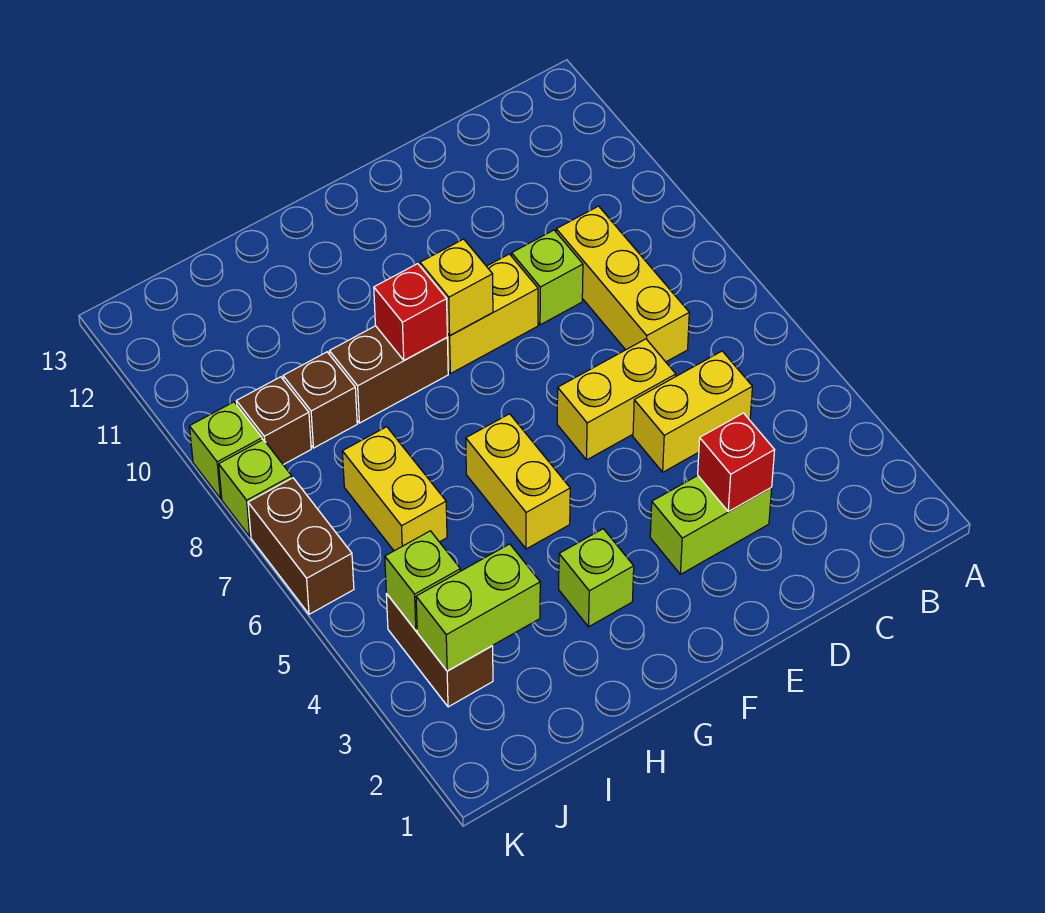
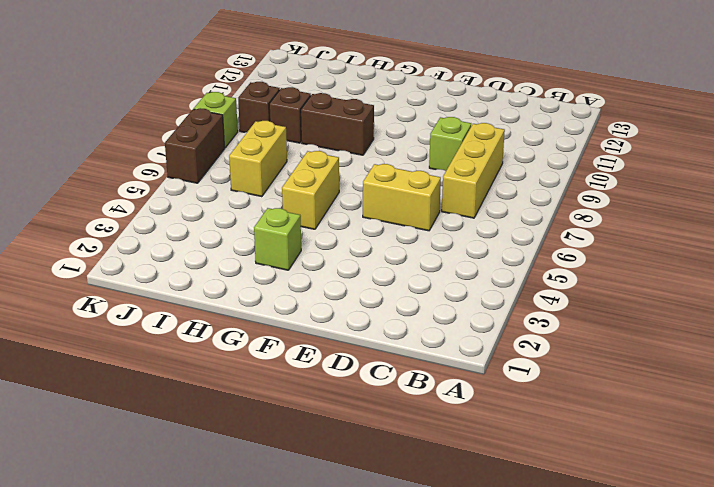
none -> yellow 1x2 brick [633,351,752,472]
none -> lime 1x2 brick [650,476,772,574]
none -> yellow 1x2 brick [447,254,538,374]

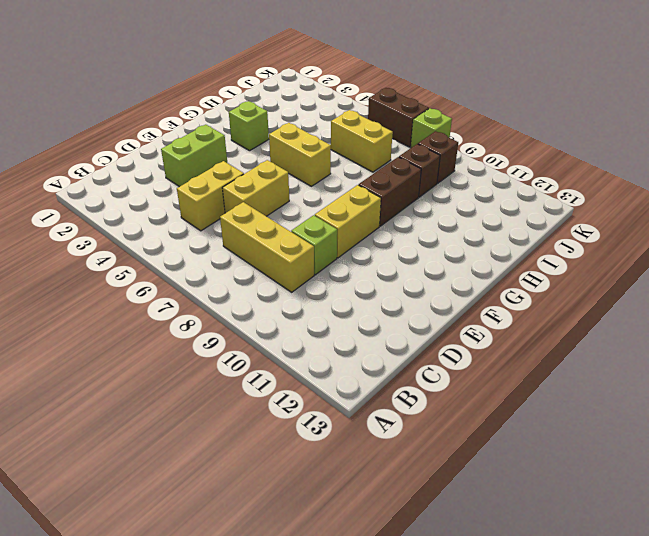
none -> brown 1x2 brick [386,594,493,707]
none -> lime 1x1 brick [189,402,262,498]
none -> red 1x1 brick [698,413,775,511]

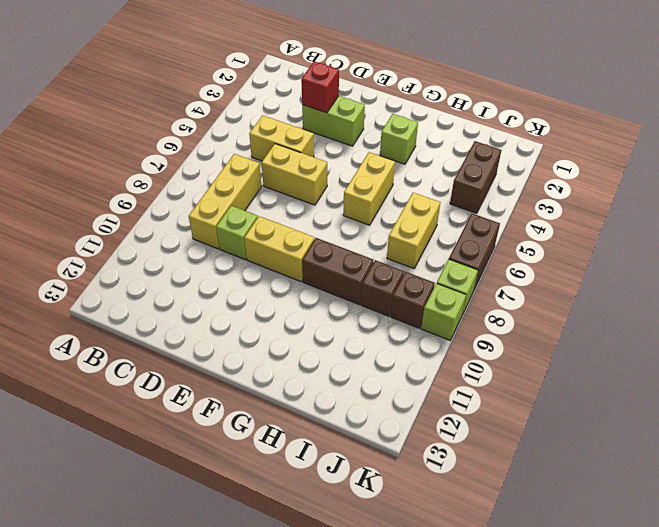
none -> yellow 1x1 brick [420,239,493,336]
none -> red 1x1 brick [374,264,447,360]
none -> lime 1x2 brick [416,544,540,671]

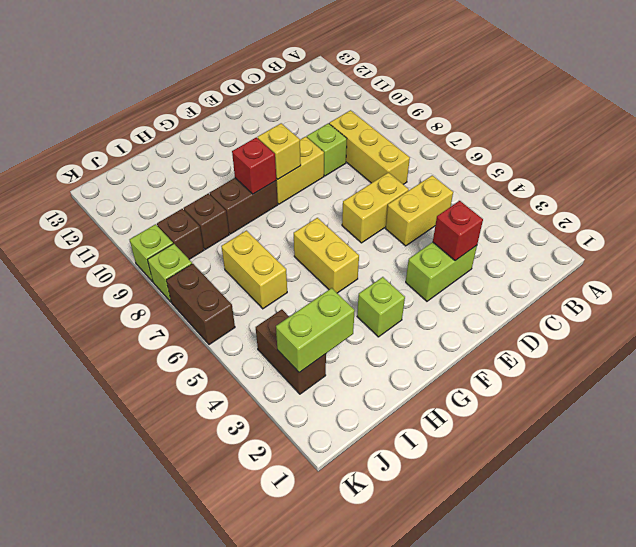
none -> lime 1x1 brick [385,531,460,631]

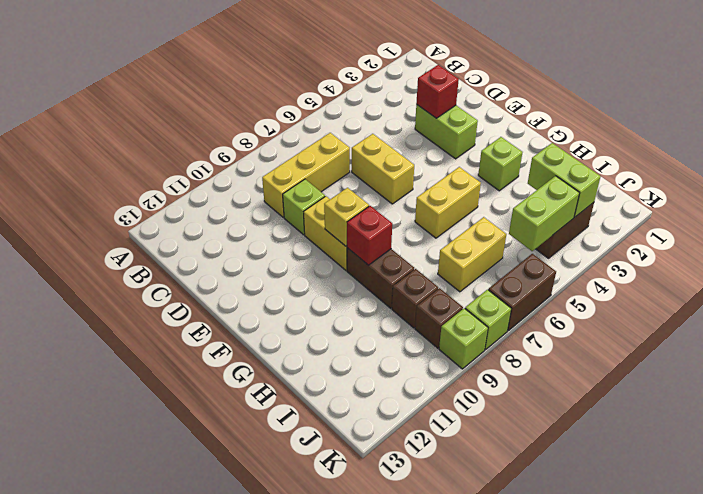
lime 1x2 brick [509,176,580,251] -> lime 1x1 brick [385,531,460,631]
none -> yellow 1x2 brick [633,351,752,472]

